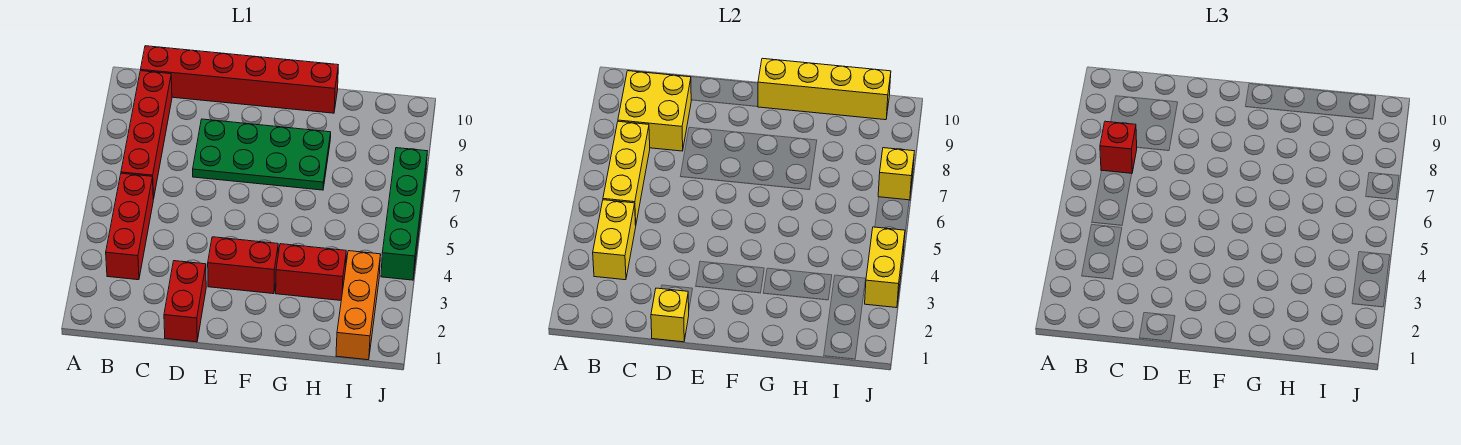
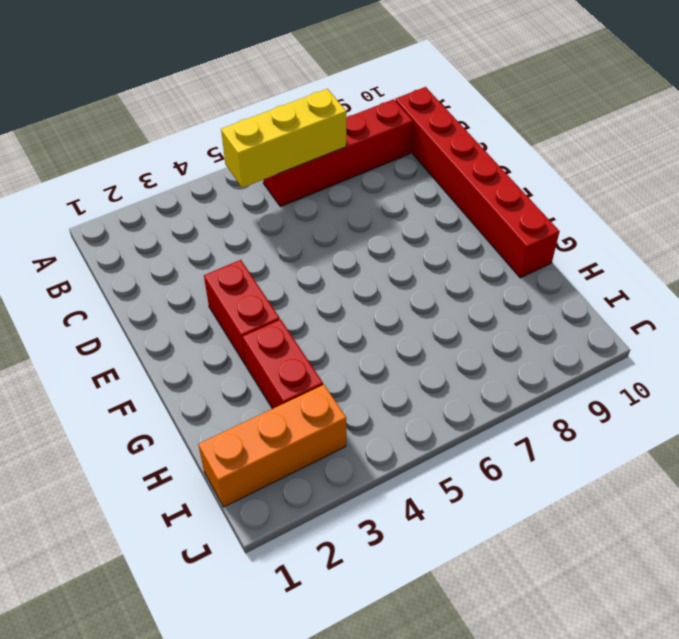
none -> red 1x3 brick [106,173,153,280]
none -> red 1x2 brick [164,261,206,342]
none -> green 2x4 plate [193,119,331,190]

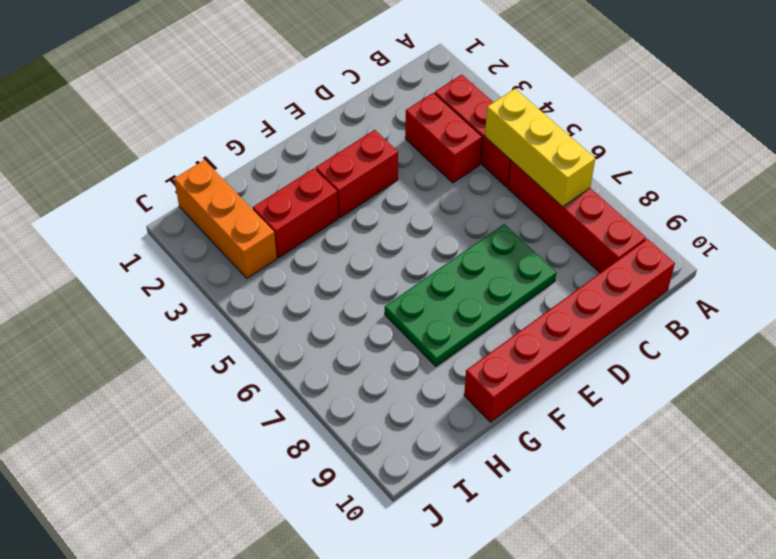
red 1x2 brick [405,93,482,183] -> red 1x2 brick moved to [164,261,206,342]
none -> green 1x4 brick [381,148,427,280]
none -> yellow 1x2 brick [593,200,636,280]
none -> yellow 2x2 brick [618,71,691,151]

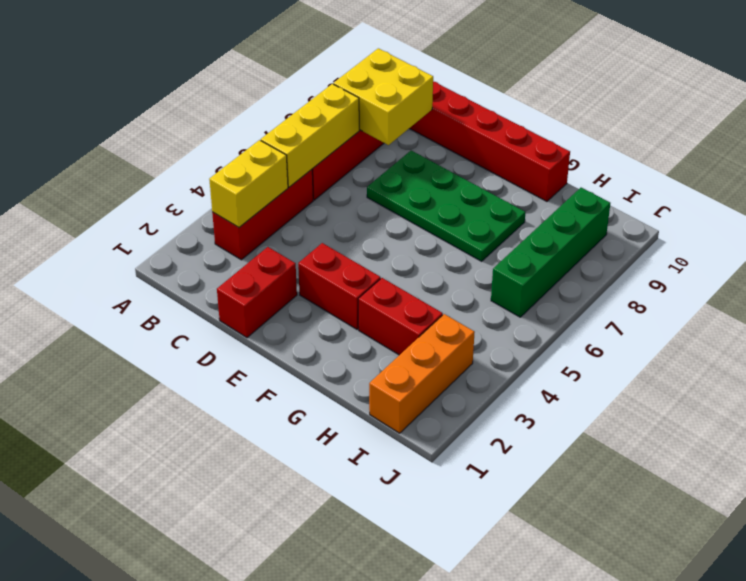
green 1x4 brick [491,188,610,317] -> green 1x4 brick moved to [381,148,427,280]
none -> yellow 1x1 brick [651,288,689,342]
none -> yellow 1x4 brick [757,58,891,120]
none -> yellow 1x2 brick [865,227,905,308]

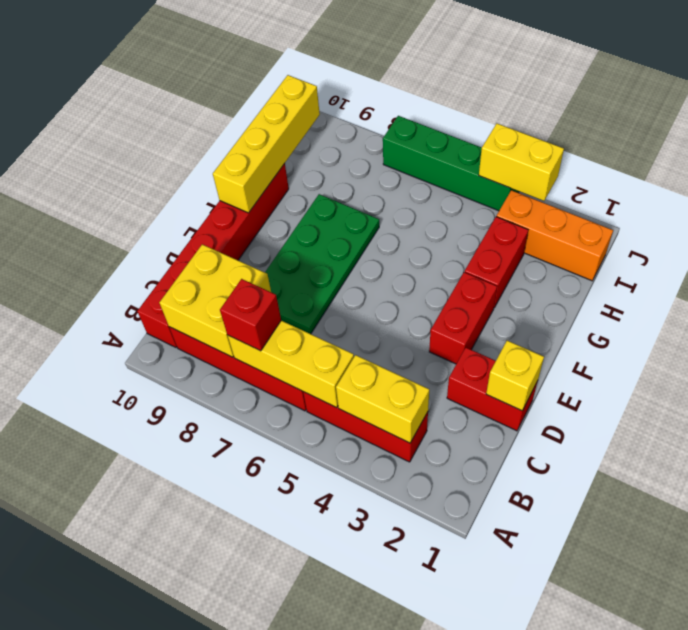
none -> yellow 1x1 brick [878,148,914,200]

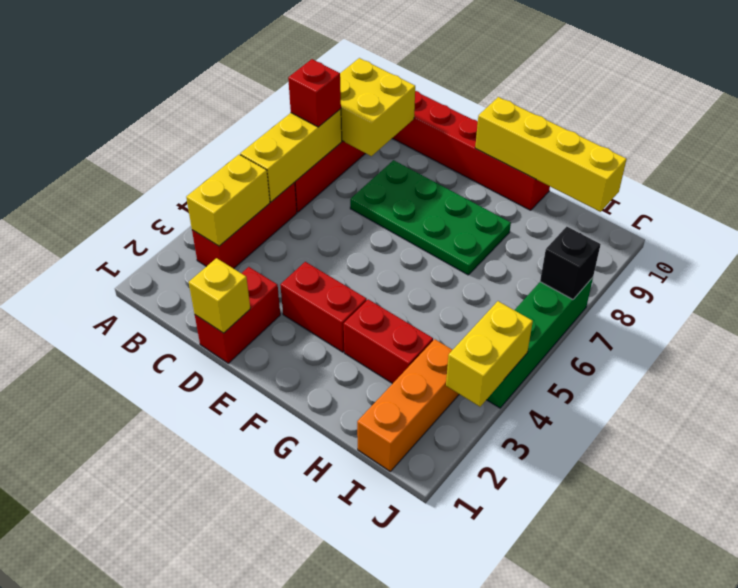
black 1x1 brick [540,227,601,299] -> yellow 1x1 brick [878,148,914,200]

